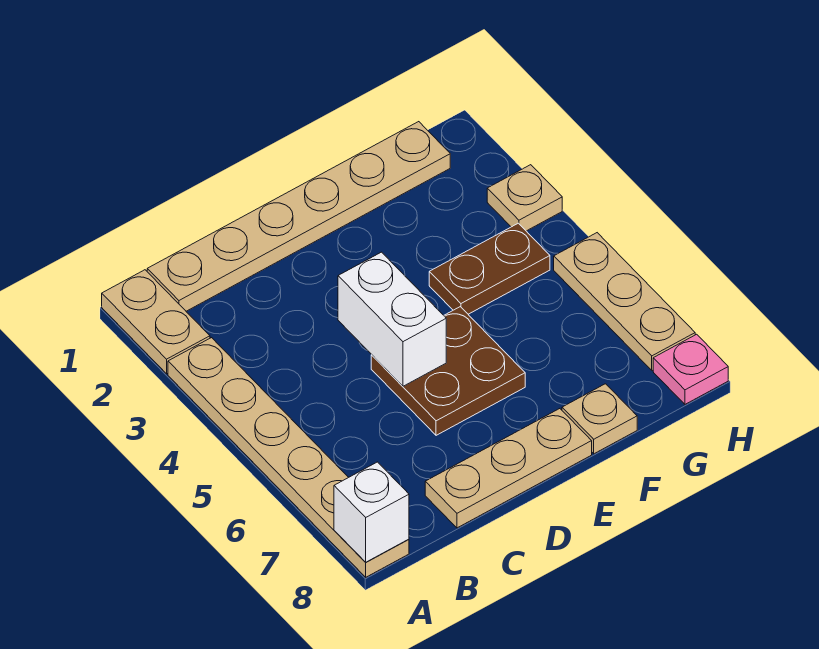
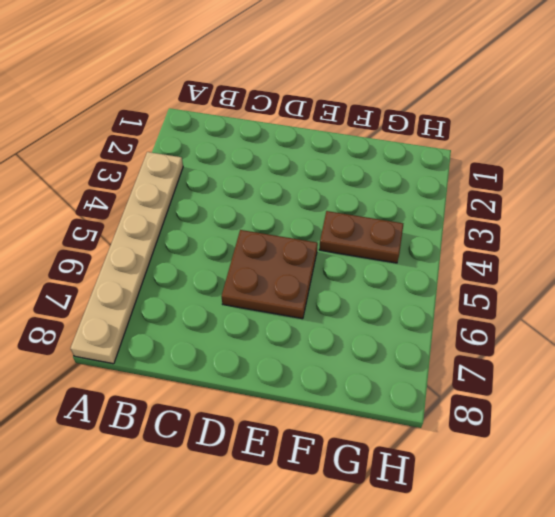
none -> tan 1x2 plate [102,270,210,374]
none -> tan 1x6 plate [147,122,450,311]
none -> tan 1x3 plate [425,409,592,528]

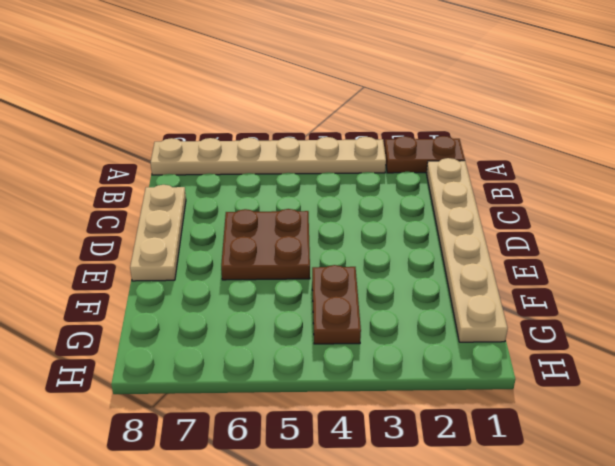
brown 1x2 plate [384,136,465,173] -> tan 1x2 plate [102,270,210,374]
none -> tan 1x1 plate [562,384,637,454]
none -> tan 1x1 plate [487,165,562,231]
none -> tan 1x3 plate [554,233,695,370]

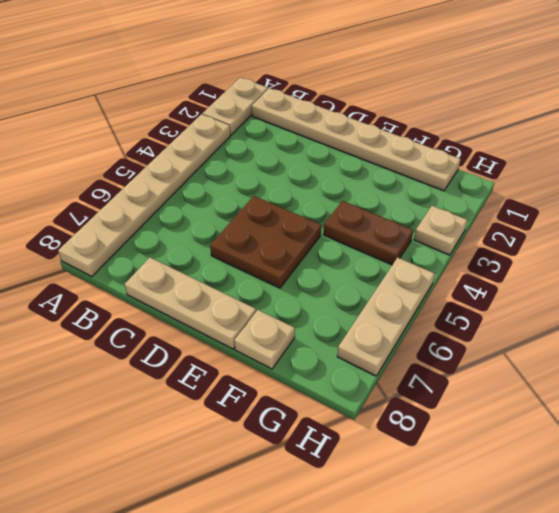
none -> pink 1x1 plate [653,334,728,404]
none -> white 1x1 brick [334,462,409,562]
none -> white 1x2 brick [338,252,446,386]

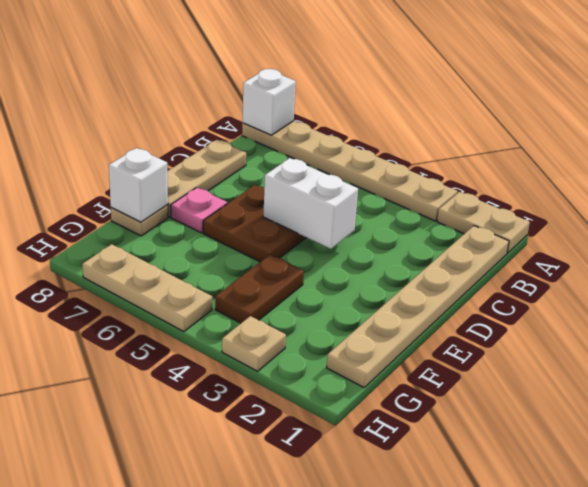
pink 1x1 plate [171,188,227,233] -> pink 1x1 plate moved to [653,334,728,404]
white 1x1 brick [109,148,168,222] -> none

